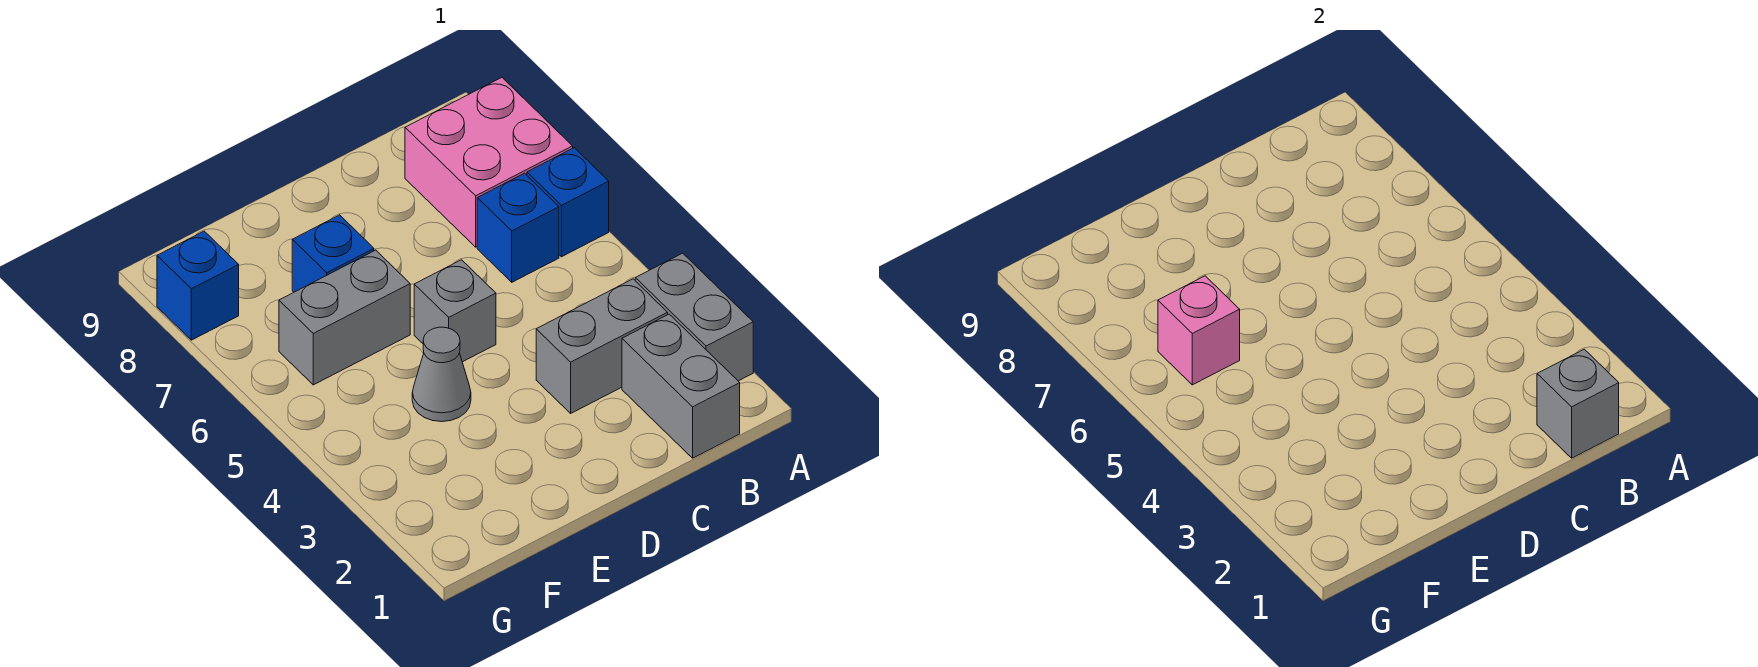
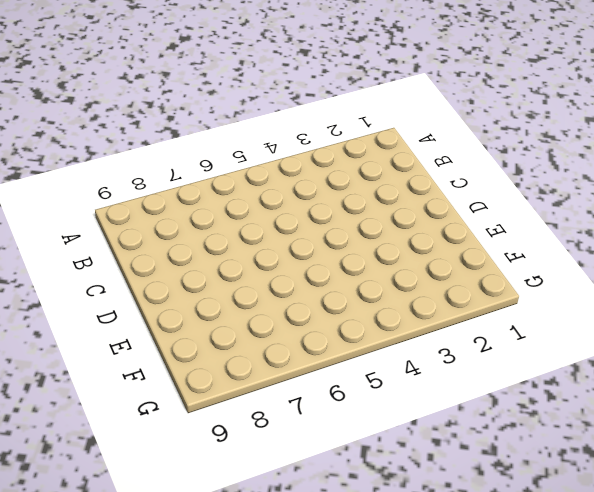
none -> grey 1x2 brick [635,253,753,381]
none -> blue 1x1 brick [527,148,609,257]
none -> pink 2x2 brick [405,77,573,247]

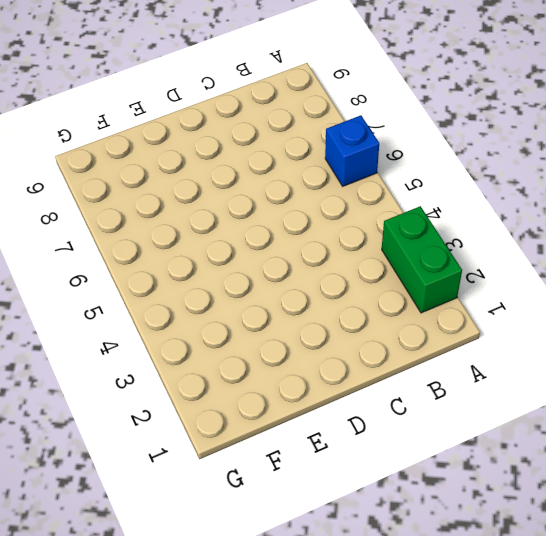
green 1x2 brick [382,206,462,313] -> grey 1x2 brick [635,253,753,381]
none -> pink 2x2 brick [405,77,573,247]
none -> grey 1x2 brick [622,314,740,458]
none -> grey 1x2 brick [536,279,668,413]

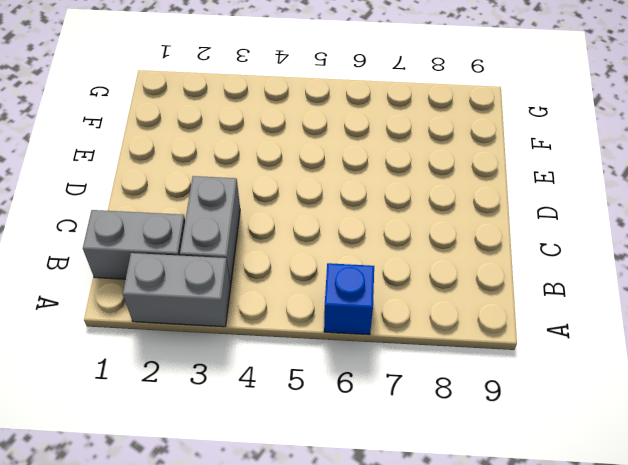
none -> pink 2x2 brick [405,77,573,247]
none -> blue 1x1 brick [477,173,559,282]
none -> grey 1x1 brick [414,260,496,362]

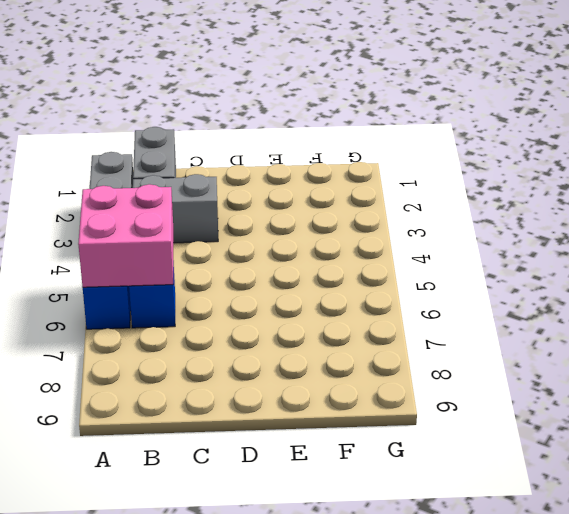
pink 2x2 brick [78,184,173,287] -> pink 2x2 brick moved to [405,77,573,247]
none -> grey 1x1 brick [414,260,496,362]
none -> grey 1x1 cone [412,327,471,422]
none -> grey 1x2 brick [279,250,410,385]

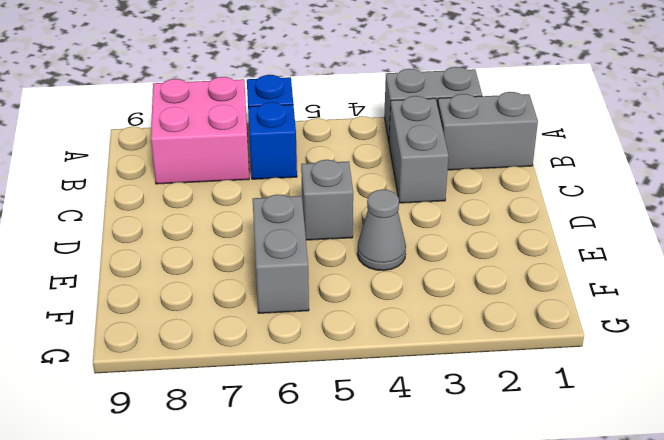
none -> blue 1x1 brick [292,215,374,292]
none -> blue 1x1 brick [157,231,239,340]
none -> grey 1x1 brick [1537,349,1619,458]

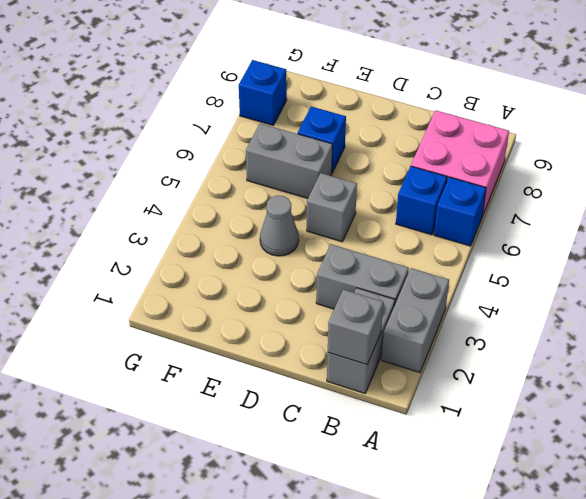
none -> pink 1x1 brick [1158,276,1240,385]

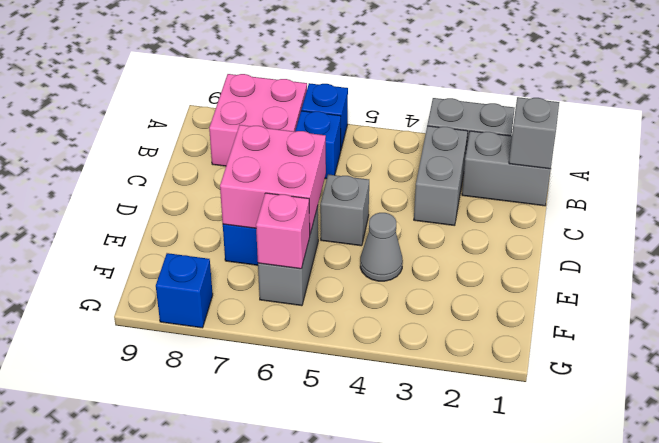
pink 2x2 brick [220,125,326,234] -> none

